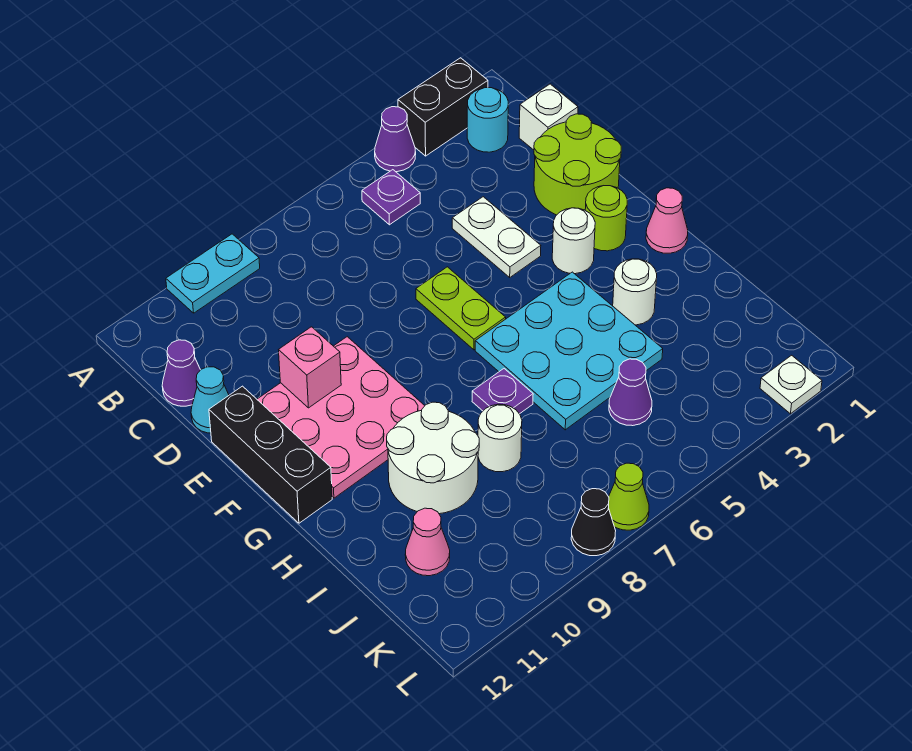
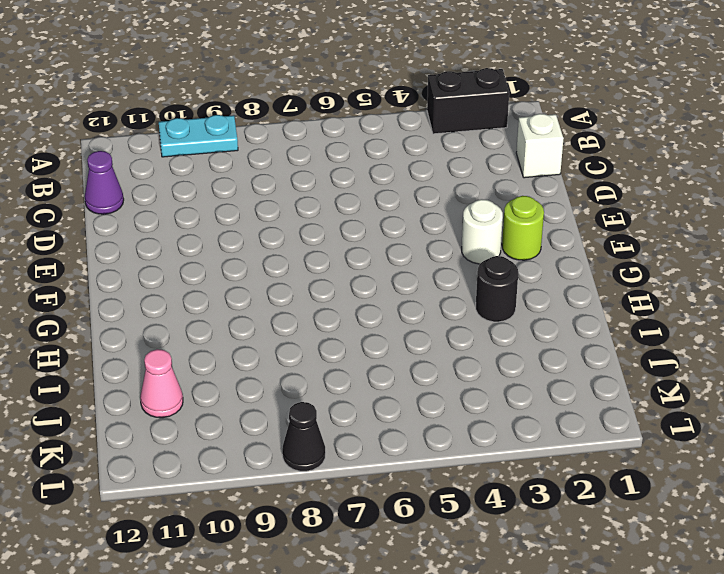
black 1x1 round brick [476,256,518,322] -> white 1x1 round brick [613,259,657,325]
none -> purple 1x1 cone [375,107,416,172]
none -> cyan 1x1 round brick [467,88,508,152]
none -> purple 1x1 plate [362,170,420,225]

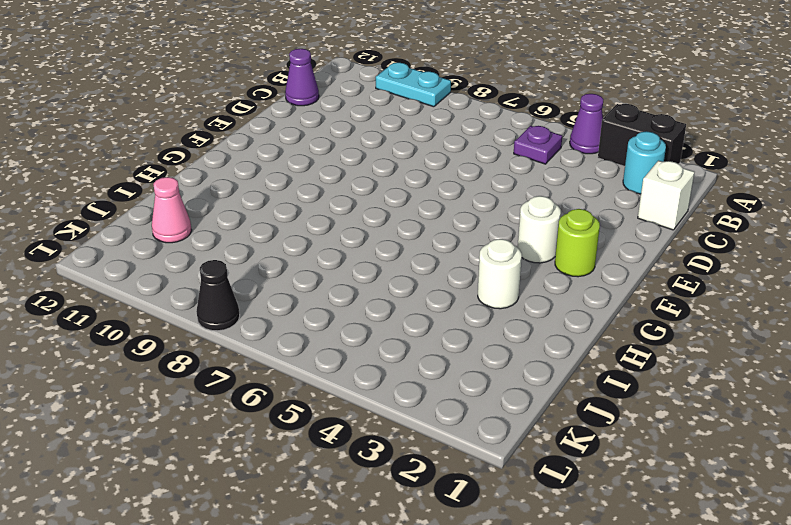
none -> lime 2x2 round brick [534,114,621,215]
none -> white 1x2 plate [452,197,541,277]
none -> cyan 1x1 cone [191,367,229,433]

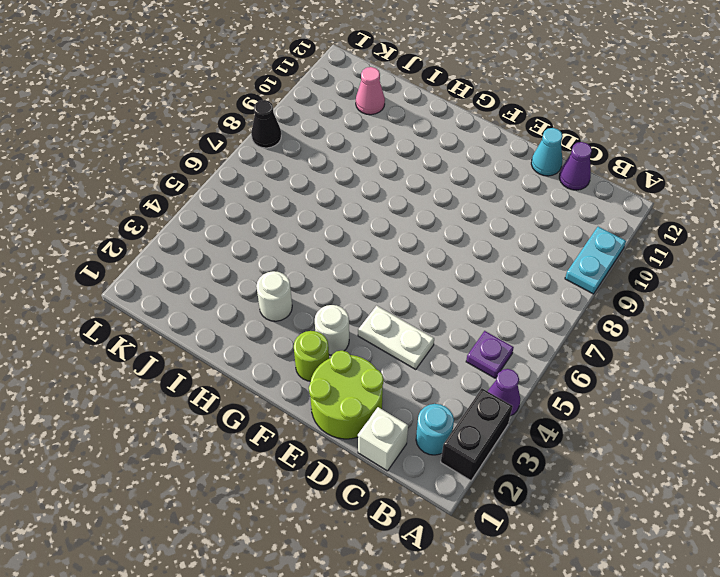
none -> lime 1x2 plate [416,267,506,350]
none -> pink 3x3 plate [257,337,425,498]
none -> black 1x3 brick [209,386,332,523]

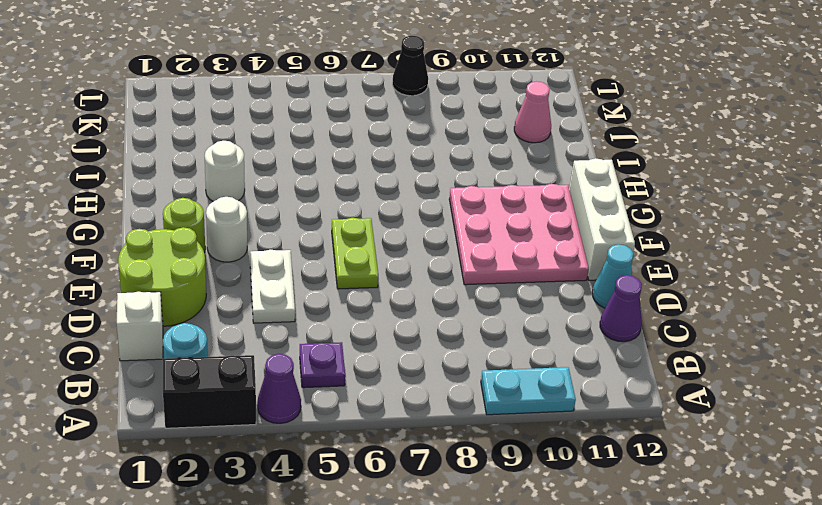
white 1x3 brick [569,158,635,280] -> black 1x3 brick [209,386,332,523]
none -> pink 1x1 cone [646,188,688,253]
none -> cyan 3x3 plate [475,272,663,430]
none -> purple 1x1 plate [472,369,533,414]

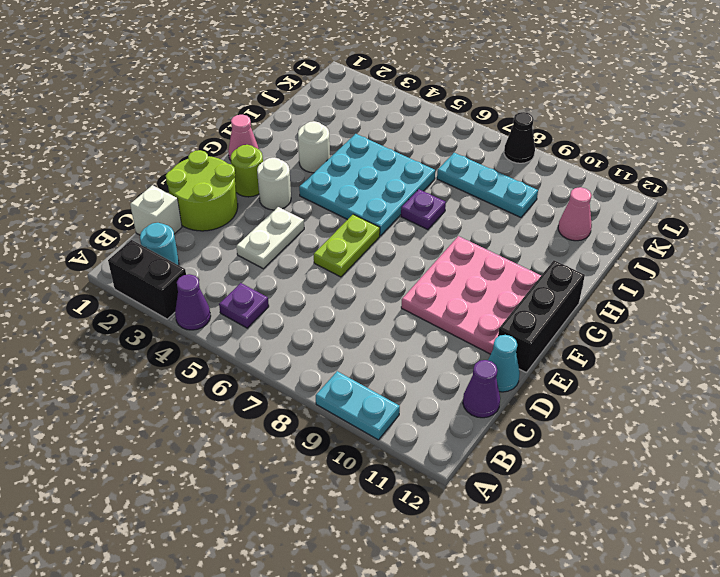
cyan 1x3 plate [437,153,538,217] -> none
none -> white 2x2 round brick [387,402,479,514]
none -> white 1x1 round brick [478,404,522,472]
none -> purple 1x1 cone [609,359,652,426]

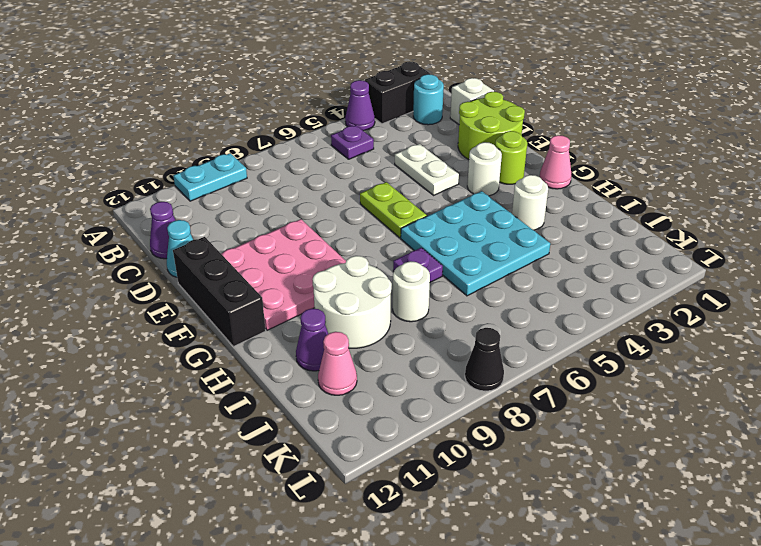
purple 1x1 cone [296,308,328,371] -> purple 1x1 cone moved to [609,359,652,426]
none -> white 1x1 plate [760,355,822,414]
none -> lime 1x1 cone [609,463,649,530]
none -> pink 1x1 brick [279,327,341,408]

